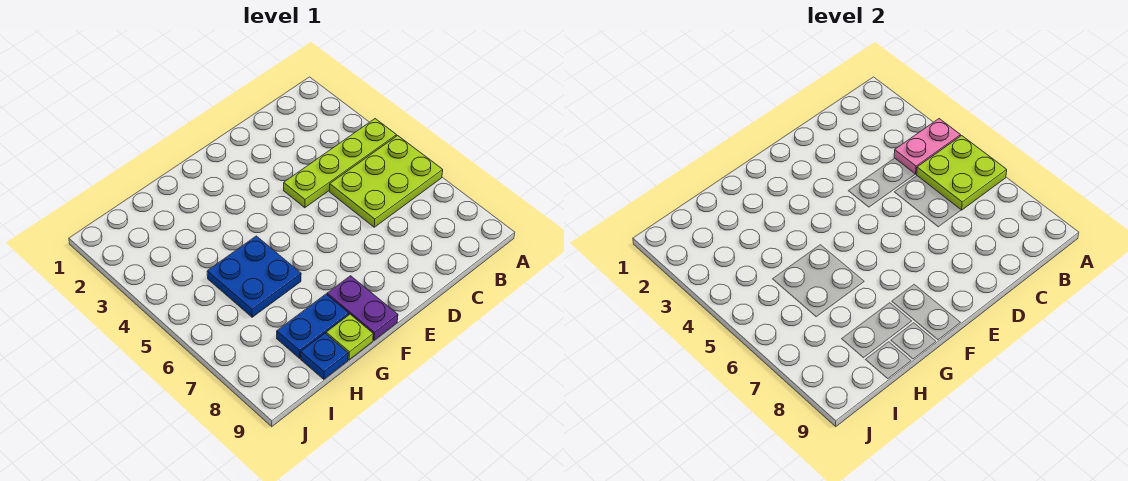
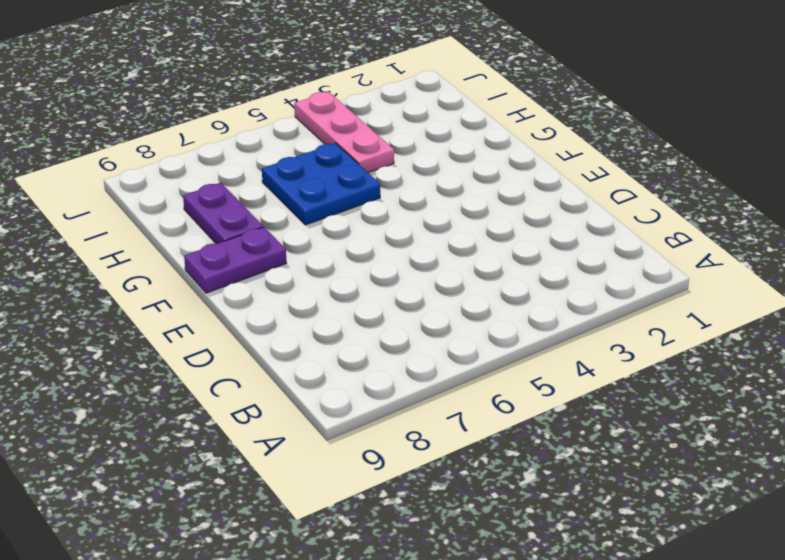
purple 1x2 plate [183,183,263,244] -> blue 1x2 plate [277,294,349,358]
pink 1x3 plate [294,92,394,173] -> none
none -> lime 1x4 plate [284,119,396,208]
none -> lime 2x3 plate [330,136,443,227]

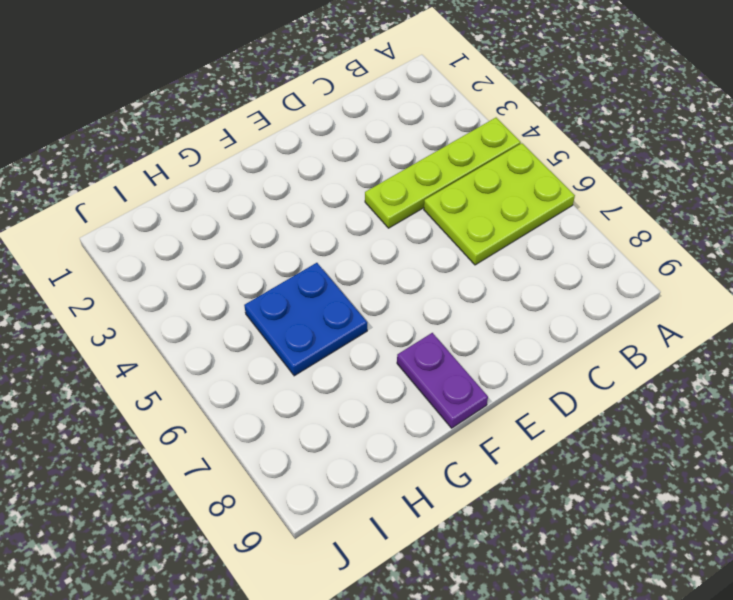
none -> blue 1x2 plate [277,294,349,358]
none -> lime 1x1 plate [326,314,373,360]

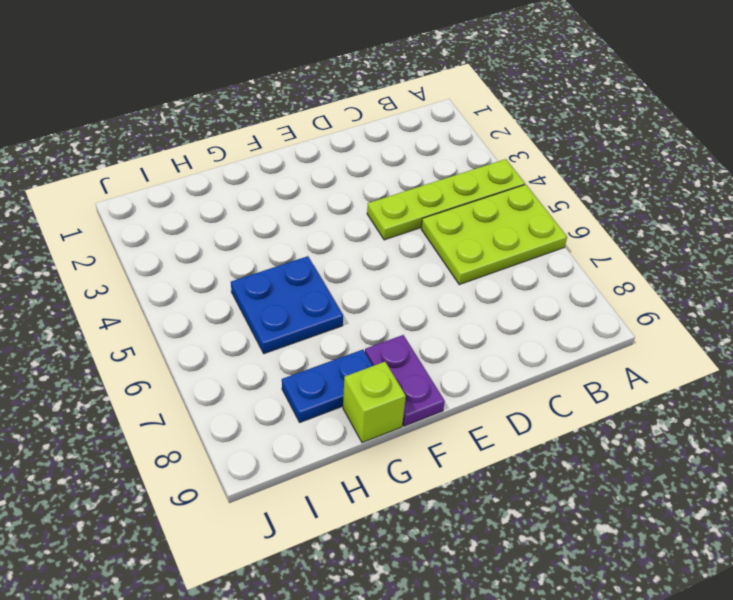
lime 1x1 brick [343,362,406,443] -> lime 1x1 plate [326,314,373,360]
none -> blue 1x1 plate [301,333,348,379]
none -> pink 1x2 plate [894,119,960,174]

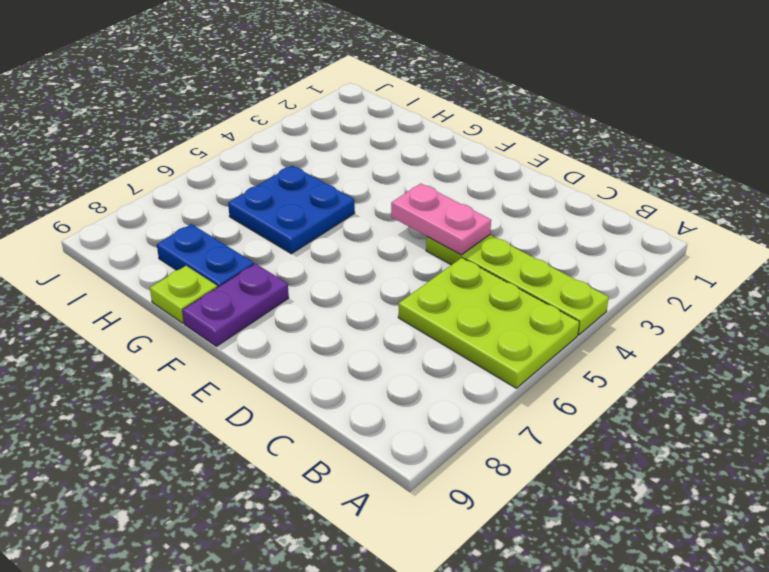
pink 1x2 plate [391,184,491,255] -> pink 1x2 plate moved to [894,119,960,174]
none -> blue 1x1 plate [301,333,348,379]
none -> lime 2x2 plate [917,136,1007,210]

